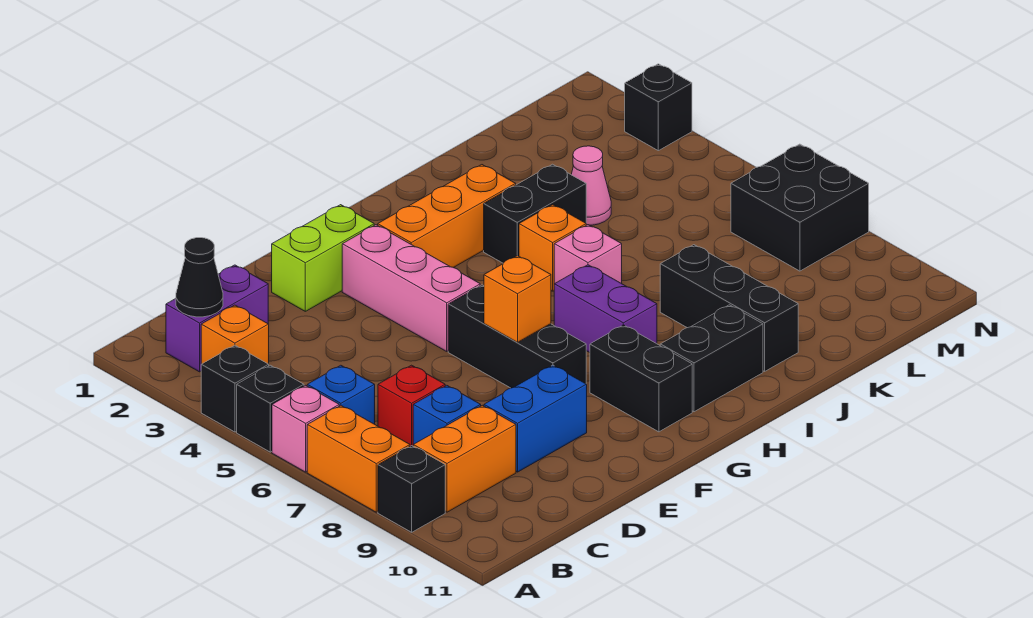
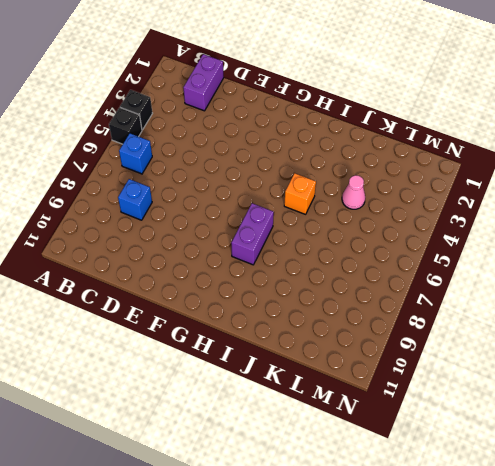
purple 1x2 brick [183,54,224,111] -> purple 1x2 brick turned to [166,265,268,372]
none -> pink 1x1 brick [272,385,339,472]
none -> orange 1x2 brick [307,406,410,512]
none -> black 1x1 brick [378,446,445,532]

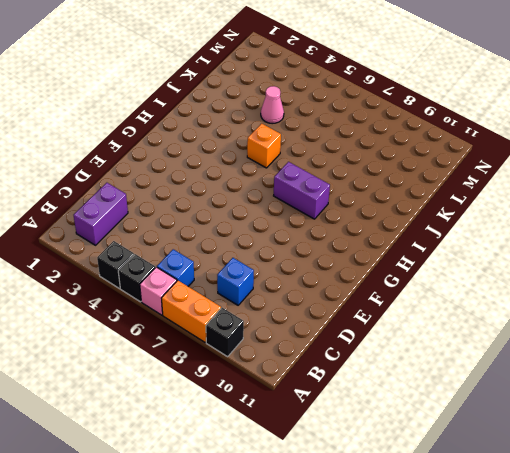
none -> orange 1x1 brick [201,305,269,364]
none -> orange 1x2 brick [413,405,516,512]
none -> red 1x1 brick [378,365,445,446]

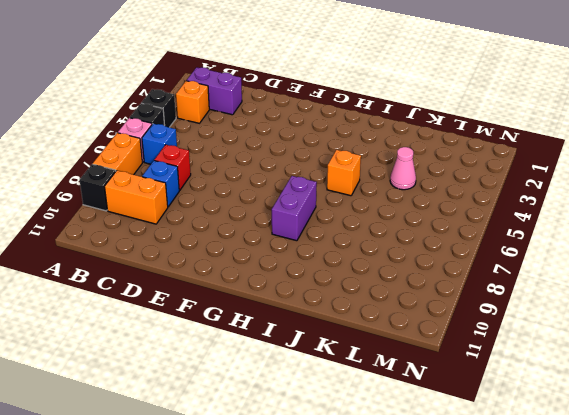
none -> blue 1x2 brick [484,365,587,472]
none -> lime 1x2 brick [272,205,374,311]
none -> pink 1x3 brick [342,225,480,351]

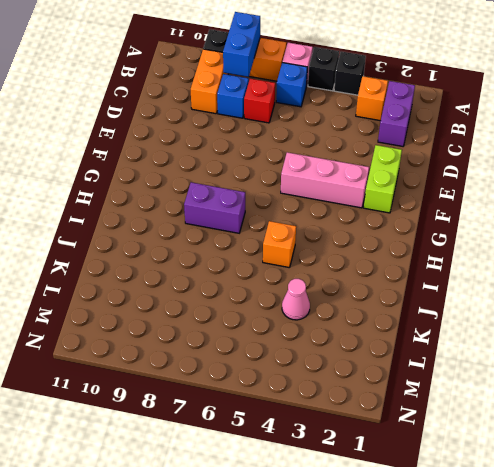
blue 1x2 brick [223,12,260,77] -> blue 1x2 brick moved to [484,365,587,472]
none -> black 1x3 brick [448,285,586,388]
none -> orange 1x3 brick [378,165,516,268]
none -> black 1x2 brick [590,325,692,432]

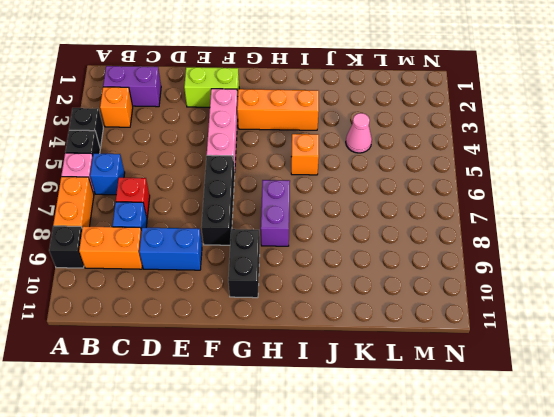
none -> black 1x2 brick [660,305,763,412]
none -> black 1x2 brick [484,164,586,263]
none -> pink 1x1 brick [554,225,622,284]

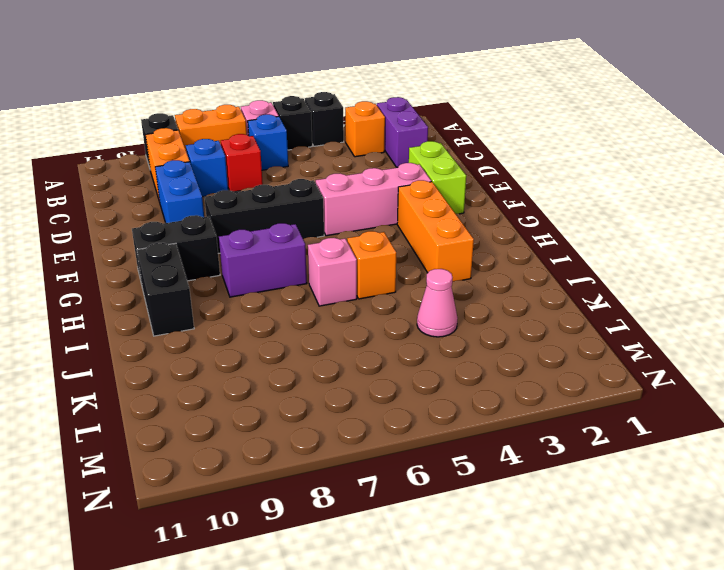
none -> black 1x2 brick [484,164,586,263]
none -> black 1x3 brick [660,245,798,371]
none -> black 2x2 brick [731,144,869,271]

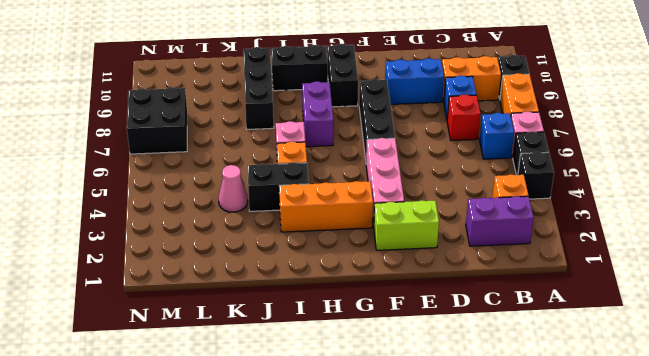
none -> black 1x1 brick [625,64,692,151]
none -> black 1x1 cone [176,238,223,317]
none -> orange 1x1 brick [484,256,551,342]

